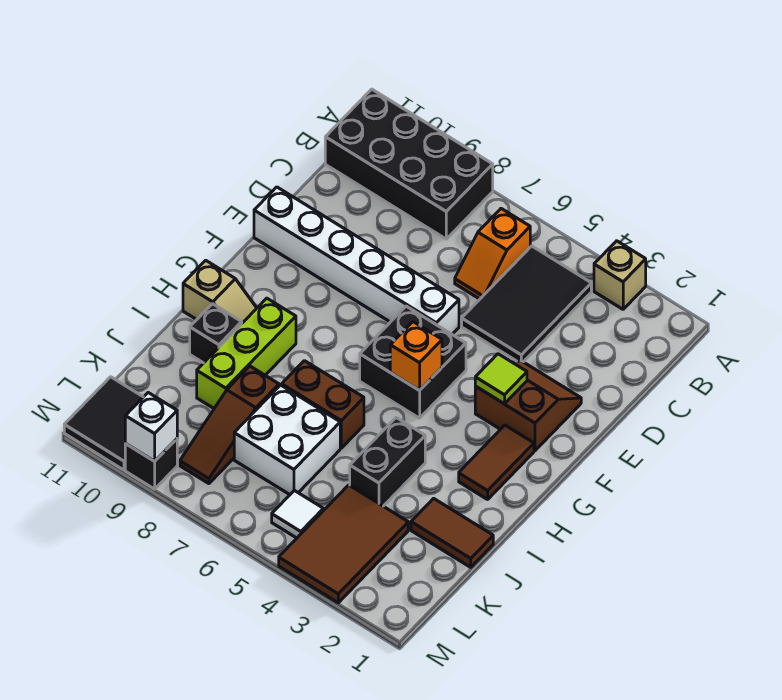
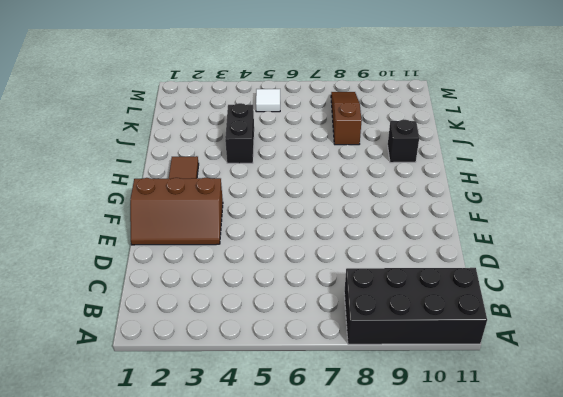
brown 2x3 slope [130,178,223,245] -> brown 2x2 slope [475,361,581,451]
none -> tan 1x1 brick [594,241,646,309]
none -> black 2x3 tile [462,246,591,362]
none -> orange 1x2 slope [455,209,530,299]

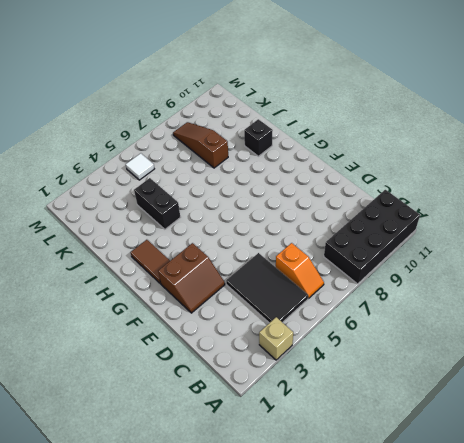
orange 1x2 slope [276,243,324,298] -> orange 1x2 slope turned to [455,209,530,299]
none -> white 1x6 brick [254,187,459,334]
none -> black 2x2 brick [360,306,466,418]
none -> lime 1x3 brick [197,298,296,408]

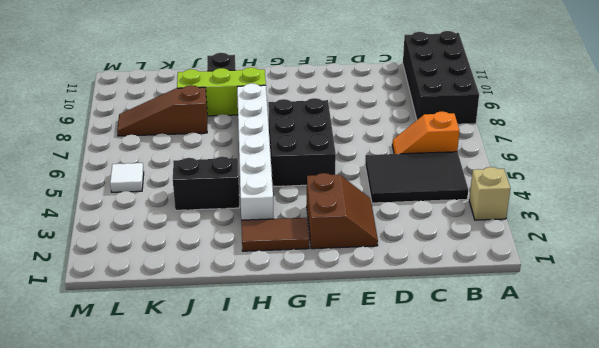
black 2x3 brick [268,98,336,186] -> black 2x2 brick [360,306,466,418]
white 1x6 brick [237,83,274,220] -> white 1x6 brick moved to [254,187,459,334]
none -> tan 1x2 slope [183,260,257,323]
none -> brown 1x2 brick [282,361,364,448]
none -> brown 1x2 tile [411,498,493,567]

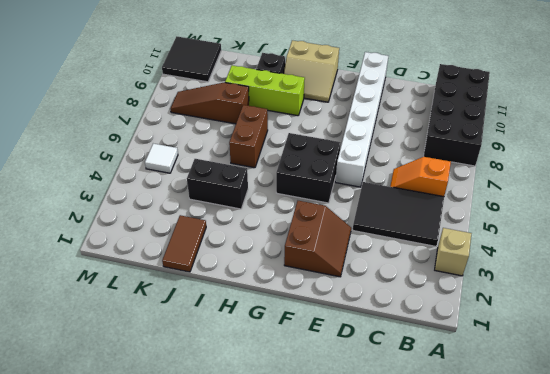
tan 2x2 slope [284,40,339,102] -> tan 1x2 slope [183,260,257,323]
none -> brown 1x2 tile [459,425,534,499]
none -> white 2x2 brick [234,385,340,495]
none -> brown 2x3 tile [279,485,408,603]

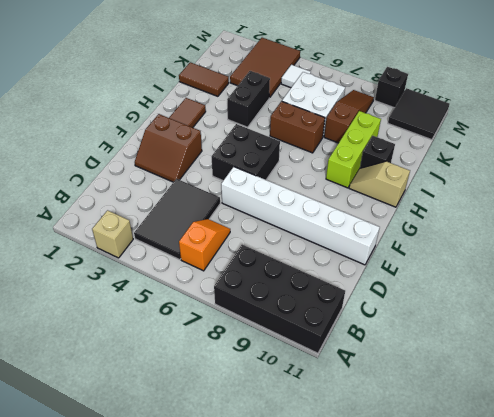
none -> lime 1x1 tile [475,354,527,404]
none -> orange 1x1 brick [390,322,442,390]
none -> white 1x1 brick [125,393,177,461]

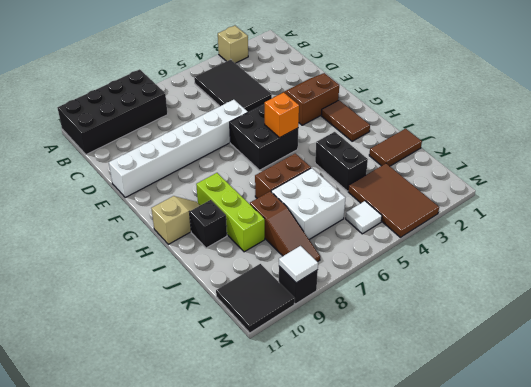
white 1x1 tile [279,246,318,283] -> white 1x1 brick [125,393,177,461]
none -> orange 1x2 slope [455,209,530,299]
none -> lime 1x1 tile [475,354,527,404]

